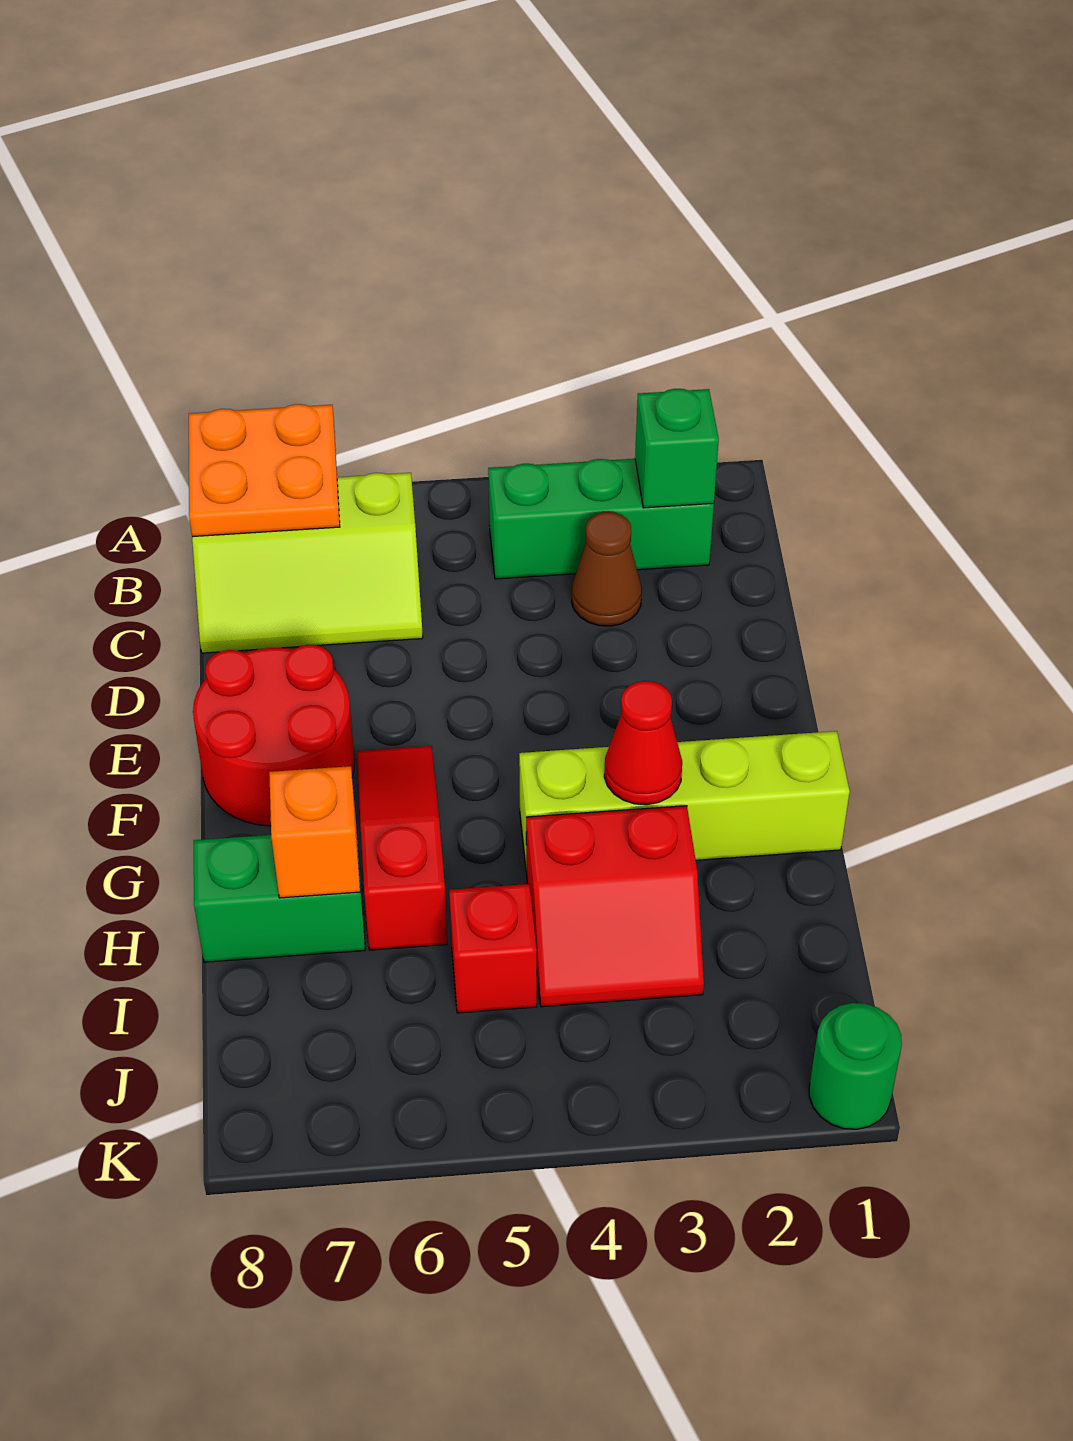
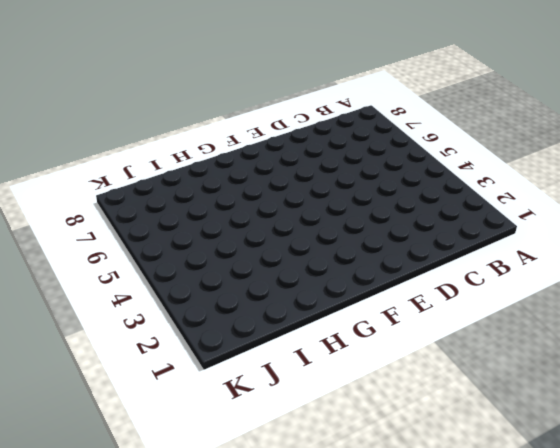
none -> green 1x3 brick [488,459,714,579]
none -> lime 2x3 slope [192,473,423,653]
none -> brown 1x1 cone [572,512,642,626]

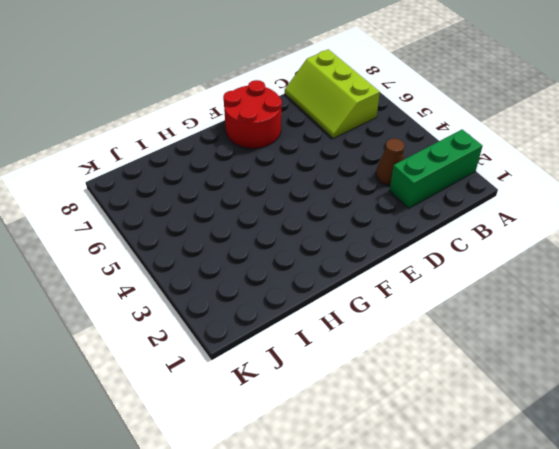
green 1x3 brick [390,130,483,208] -> green 1x3 brick turned to [488,459,714,579]
none -> red 1x3 slope [358,746,447,950]
none -> lime 1x4 brick [519,731,850,872]
none -> red 2x2 slope [526,806,704,1007]

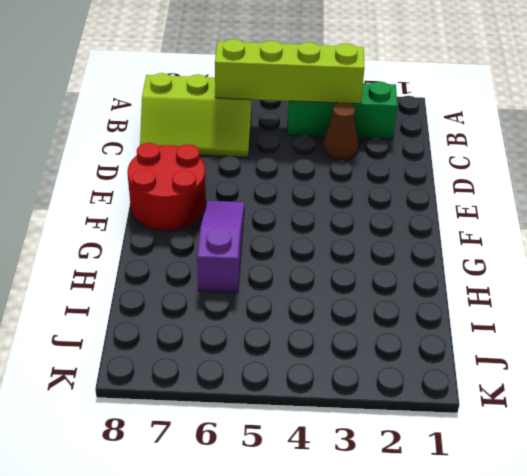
lime 1x4 brick [215,39,365,104] -> lime 1x4 brick moved to [519,731,850,872]
purple 1x3 slope [197,201,244,293] -> red 1x3 slope [358,746,447,950]
none -> red 2x2 slope [526,806,704,1007]
none -> green 1x2 brick [194,835,365,962]
none -> red 1x1 brick [449,884,537,1013]

